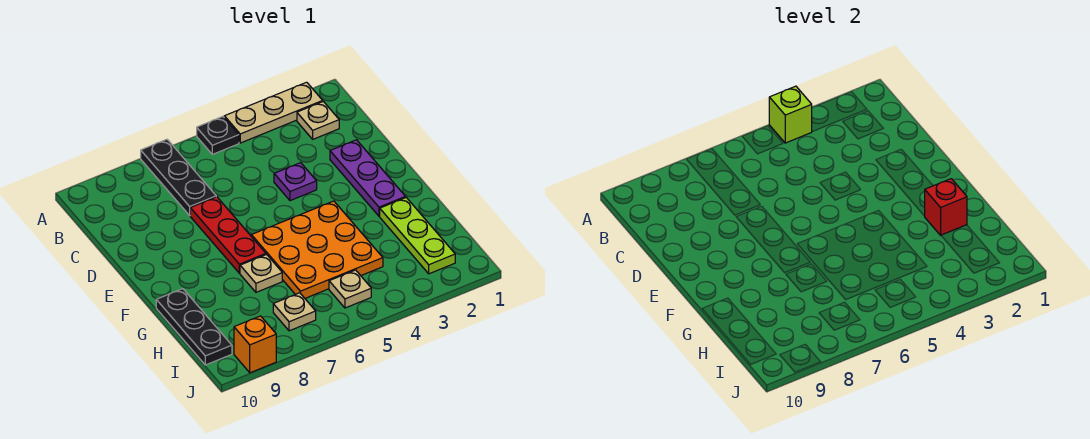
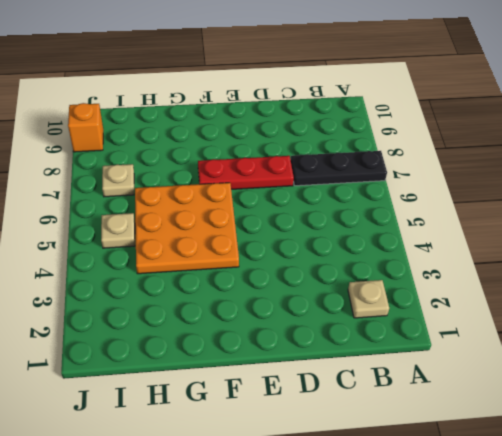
none -> tan 1x3 plate [224,82,323,143]
none -> black 1x1 plate [197,117,239,154]
none -> purple 1x3 plate [330,140,406,216]

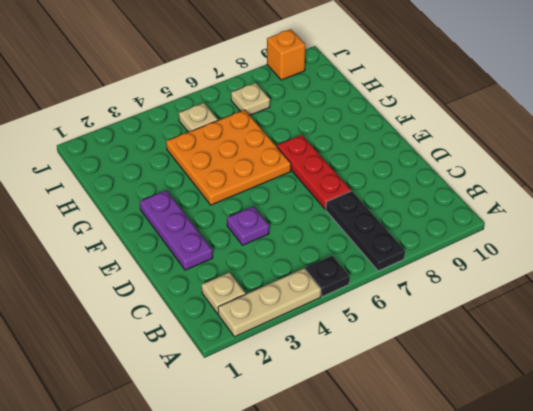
none -> lime 1x3 plate [380,198,455,274]
none -> tan 1x1 plate [240,254,282,292]
none -> black 1x3 plate [156,289,232,365]

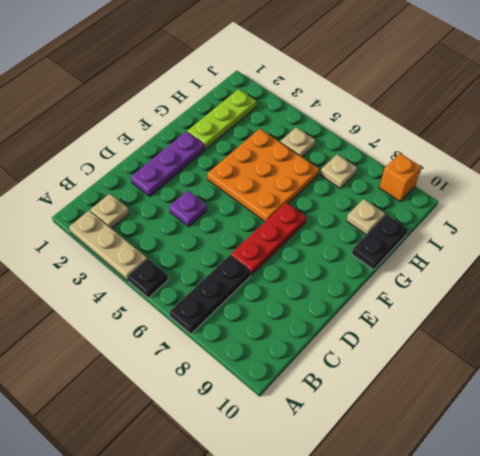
black 1x2 plate [352,214,408,270] -> black 1x3 plate [156,289,232,365]
tan 1x1 plate [347,199,385,235] -> tan 1x1 plate moved to [240,254,282,292]
none -> lime 1x1 brick [769,86,812,143]
none -> red 1x1 brick [925,179,967,235]

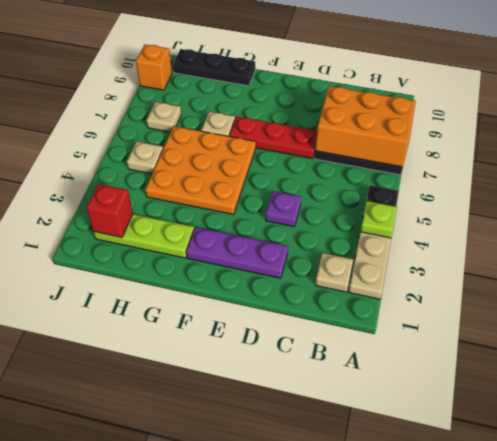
lime 1x1 plate [360,201,397,238] -> lime 1x1 brick [769,86,812,143]
orange 2x3 brick [315,86,416,167] -> none
red 1x1 brick [87,184,133,238] -> red 1x1 brick moved to [925,179,967,235]

